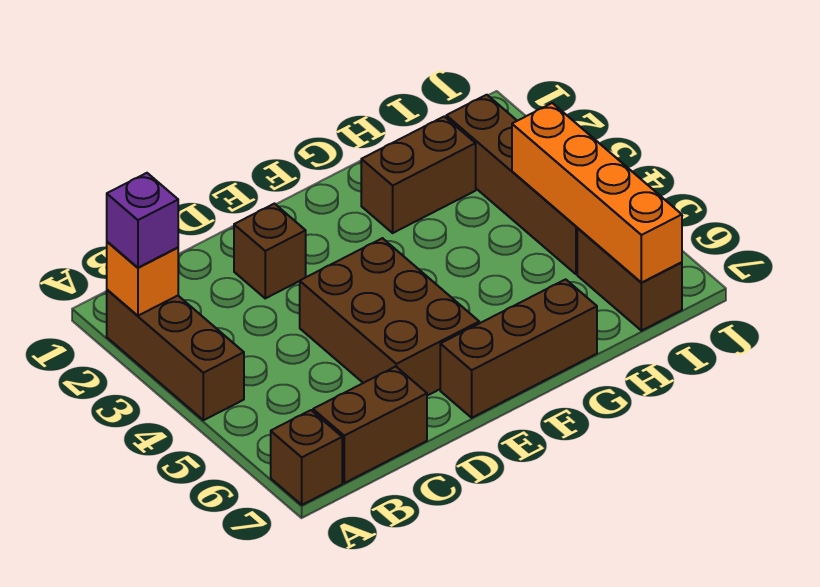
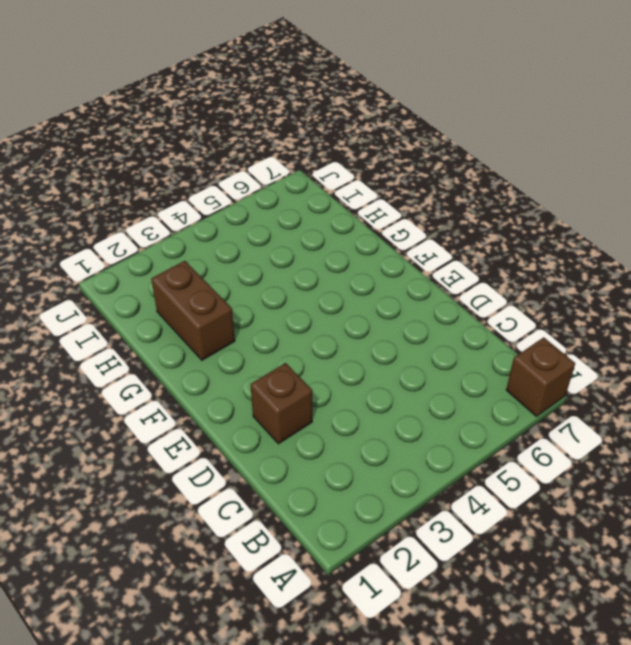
none -> brown 1x3 brick [107,290,244,420]
none -> brown 1x2 brick [313,367,427,483]
none -> brown 2x3 brick [300,238,479,396]

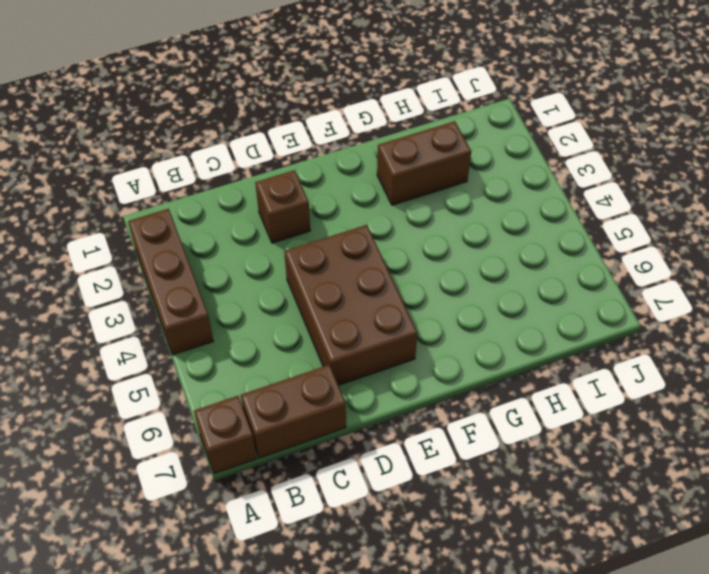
none -> brown 1x3 brick [440,279,597,418]
none -> brown 1x4 brick [446,95,577,274]
none -> brown 1x2 brick [577,228,682,331]

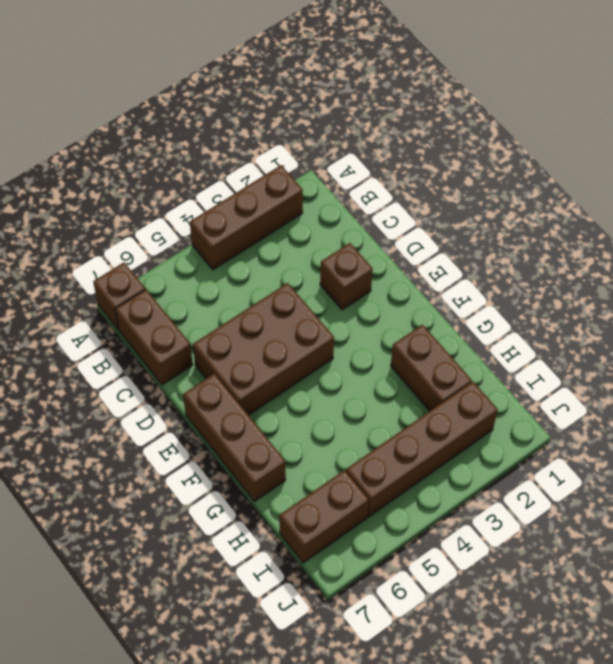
none -> orange 1x1 brick [107,242,178,316]
none -> orange 1x4 brick [512,103,682,283]
none -> purple 1x1 brick [107,173,178,268]

